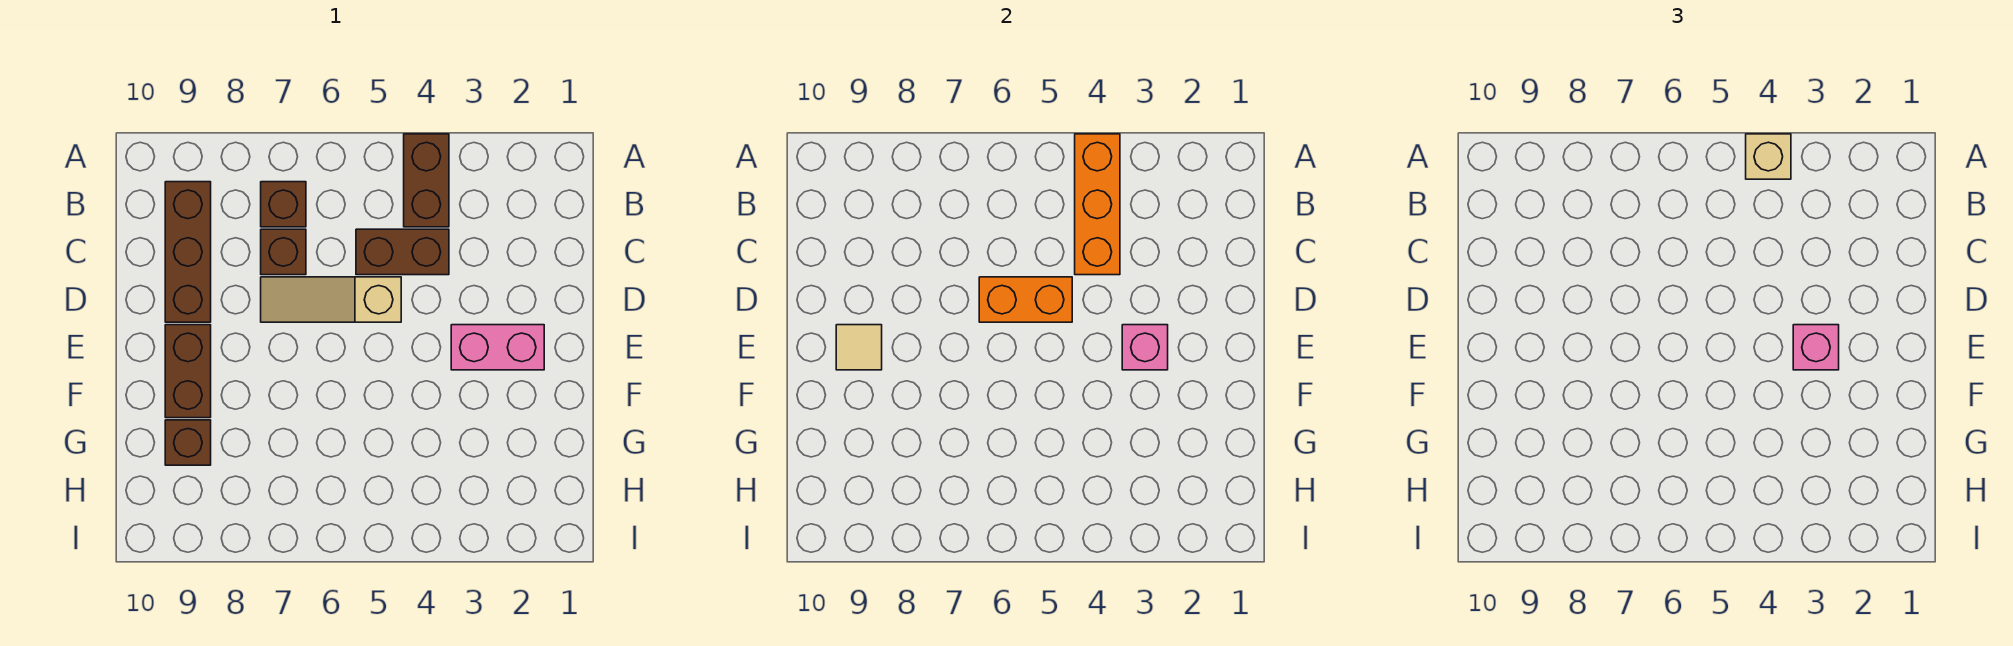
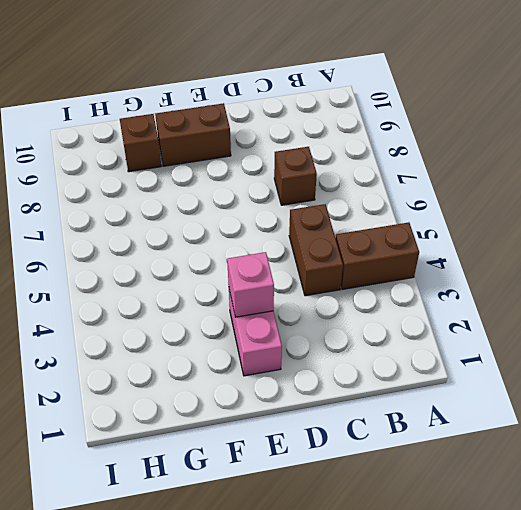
none -> brown 1x1 brick [261,182,306,227]
none -> brown 1x3 brick [165,182,211,322]
none -> tan 1x3 slope [261,277,401,322]

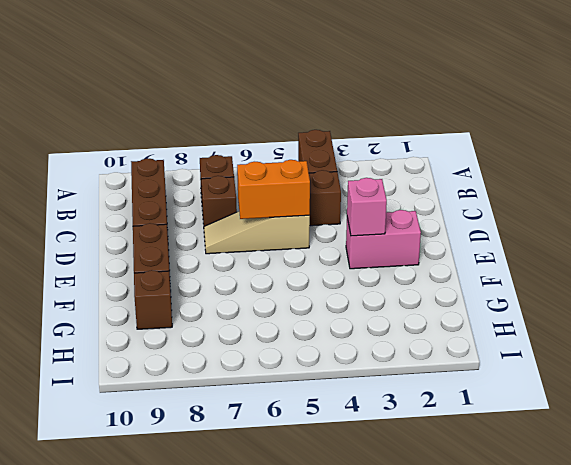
none -> orange 1x3 brick [1075,134,1120,275]
none -> tan 1x1 tile [836,325,882,370]
none -> tan 1x1 brick [1746,134,1791,179]

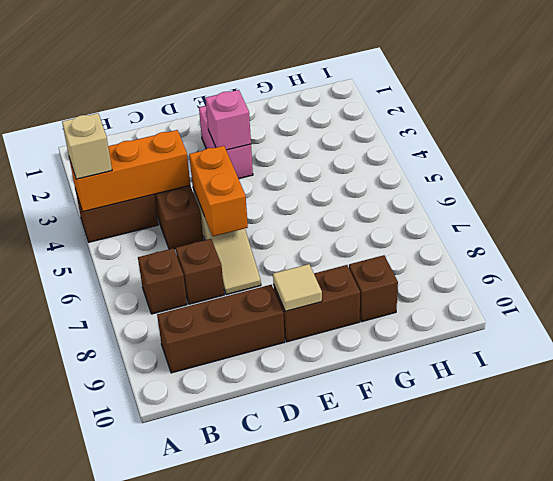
none -> pink 1x1 brick [1793,325,1839,370]

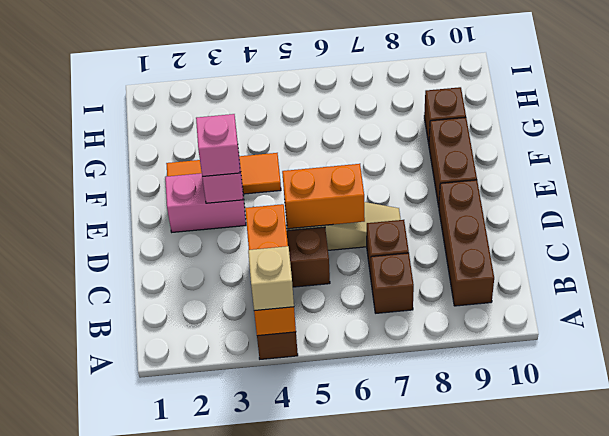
orange 1x3 tile [166,153,281,194] -> none
none -> tan 1x1 tile [836,325,882,370]

